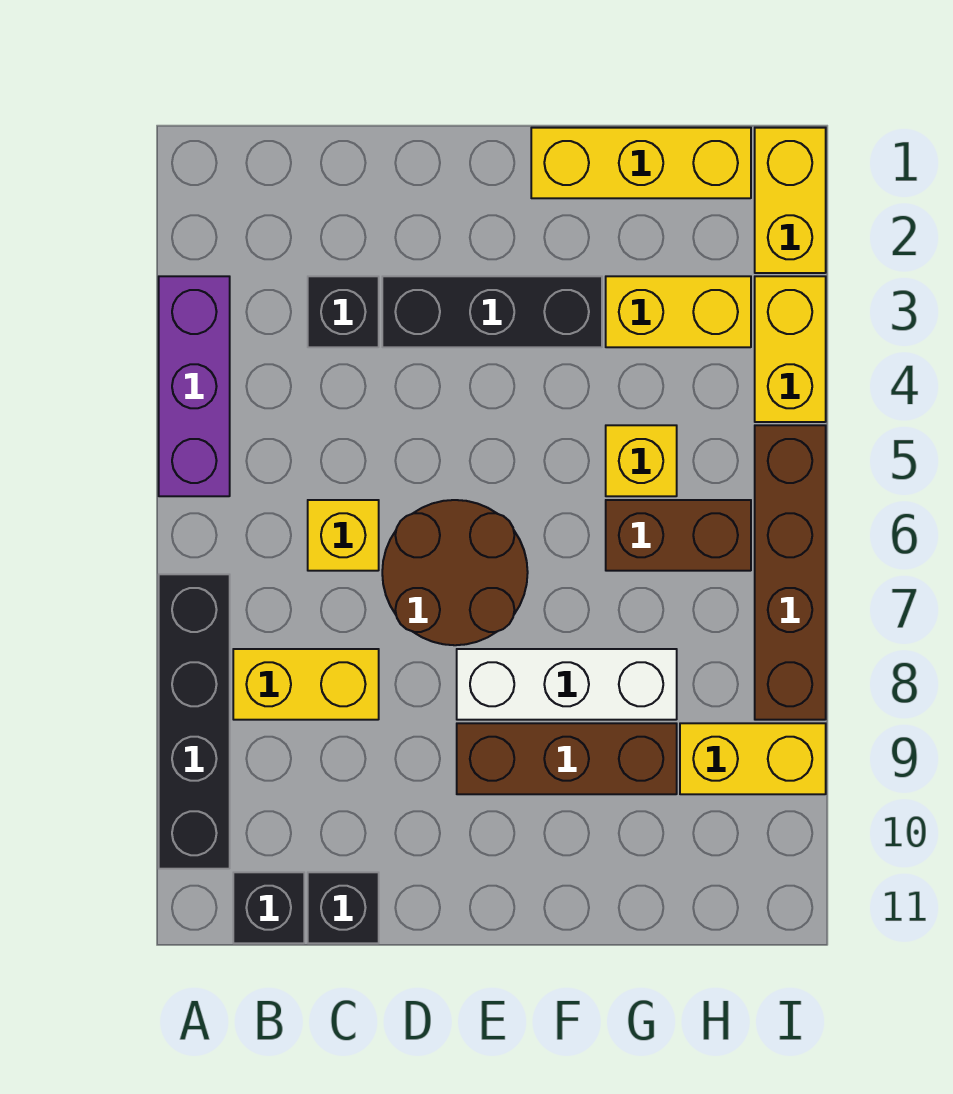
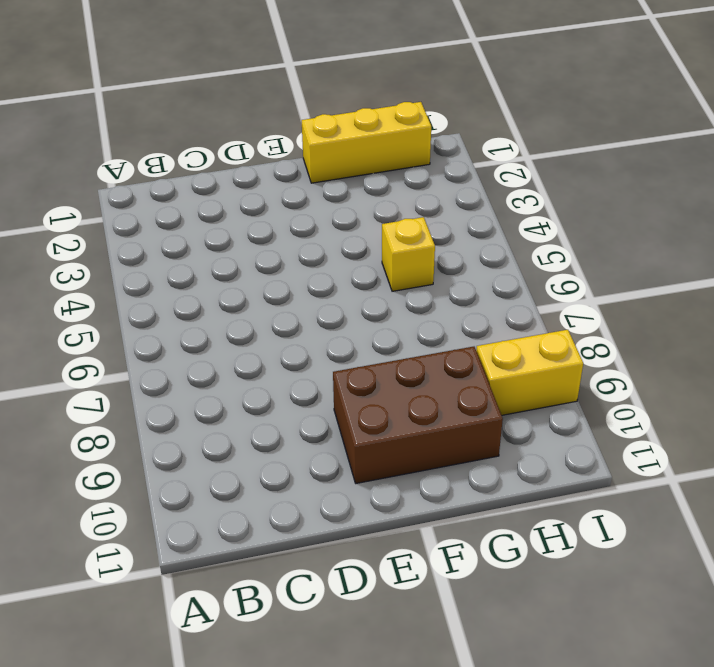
brown 2x3 brick [333,347,503,483] -> brown 1x3 brick [457,723,677,794]
none -> purple 1x3 brick [159,276,230,496]
none -> black 1x4 brick [159,574,230,869]
none -> yellow 1x2 brick [233,649,379,720]

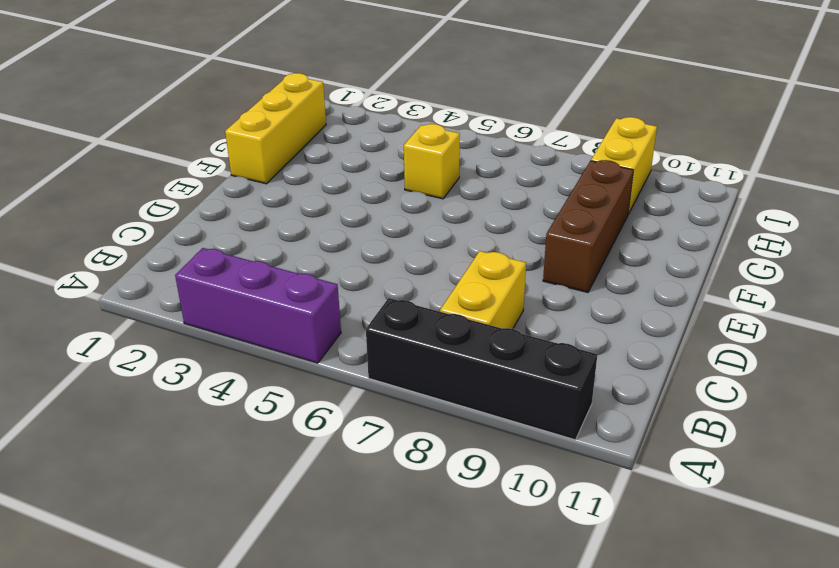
none -> black 1x1 brick [233,872,304,943]
none -> black 1x1 brick [308,276,379,347]
none -> yellow 1x1 brick [308,500,379,571]

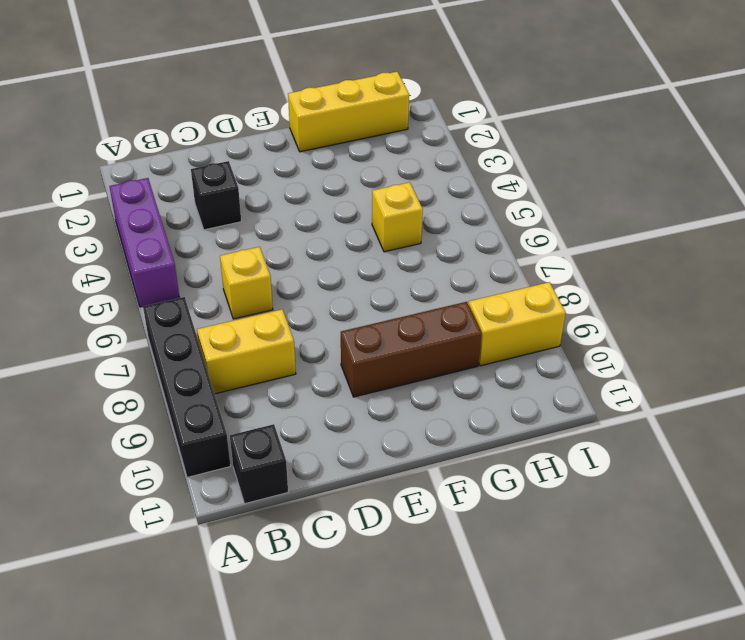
none -> black 1x1 brick [308,872,379,943]
none -> black 1x3 brick [382,276,602,347]
none -> brown 2x2 round brick [382,500,528,645]

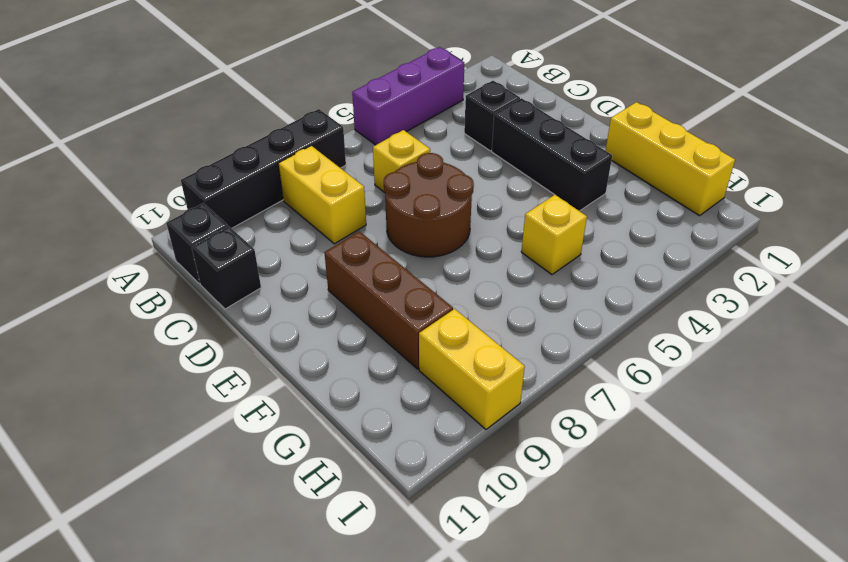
none -> white 1x3 brick [457,649,677,720]
none -> yellow 1x2 brick [606,276,751,347]
none -> brown 1x2 brick [606,500,751,571]

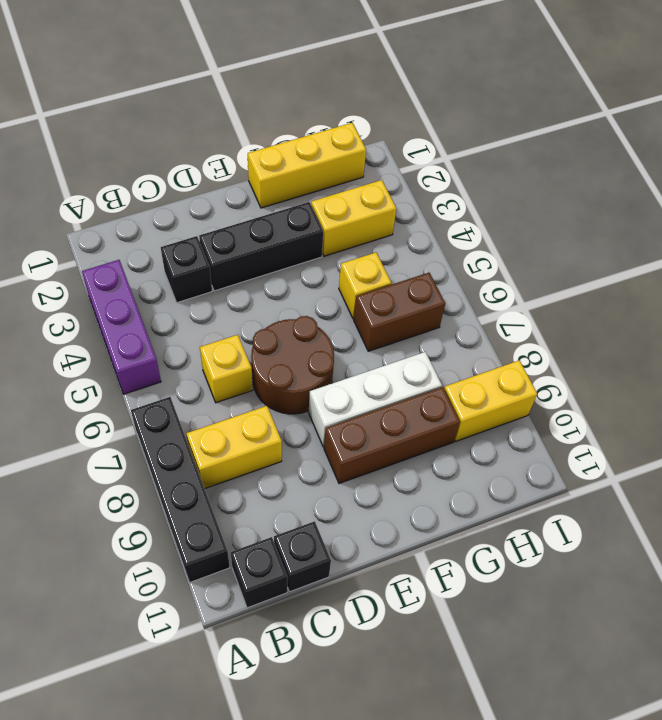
none -> yellow 1x2 brick [755,128,826,273]
none -> yellow 1x2 brick [755,276,826,422]
none -> brown 1x4 brick [755,425,826,720]

